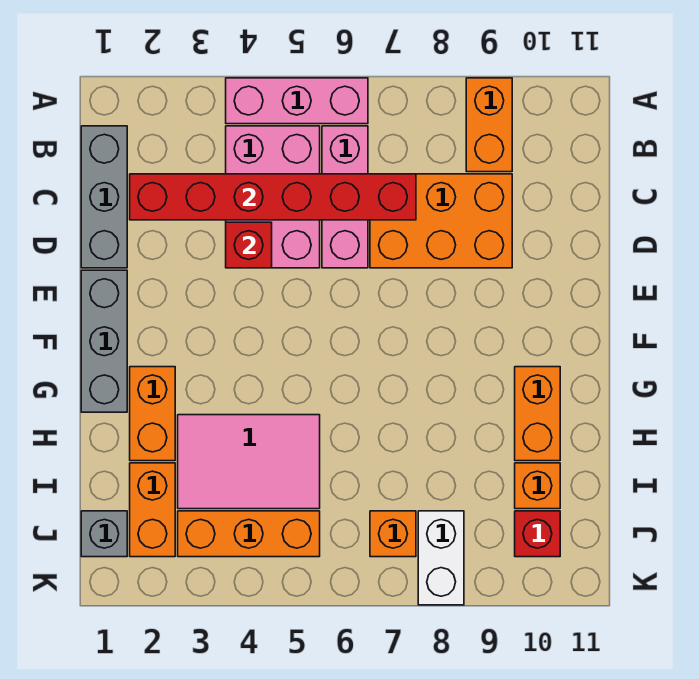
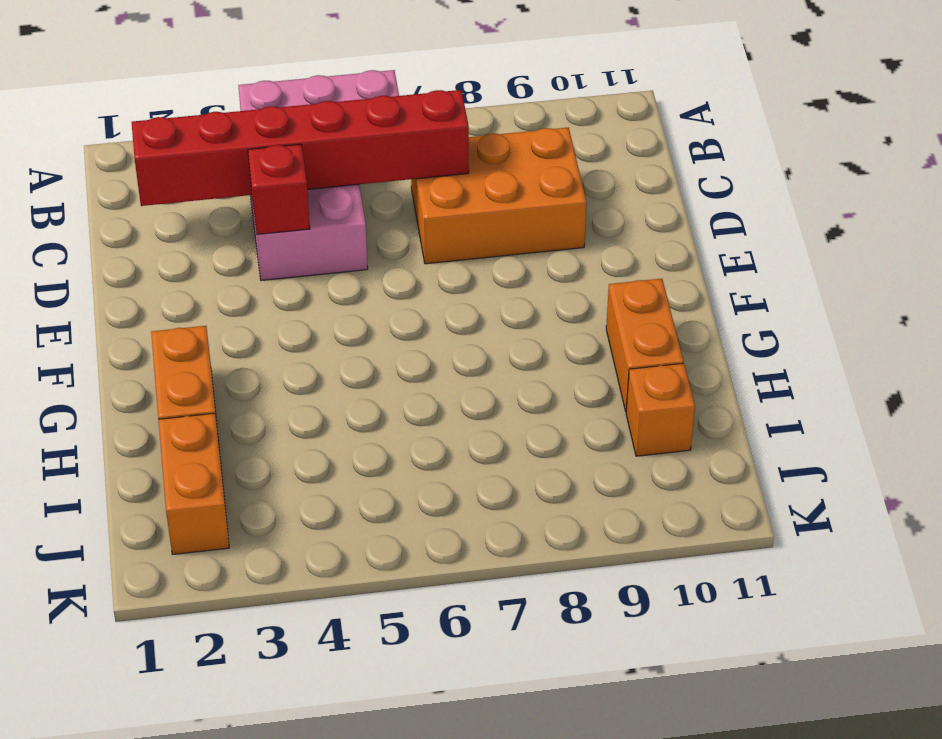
none -> orange 1x2 brick [466,78,512,172]
none -> grey 1x3 brick [81,126,127,268]
none -> pink 1x3 brick [322,126,368,268]

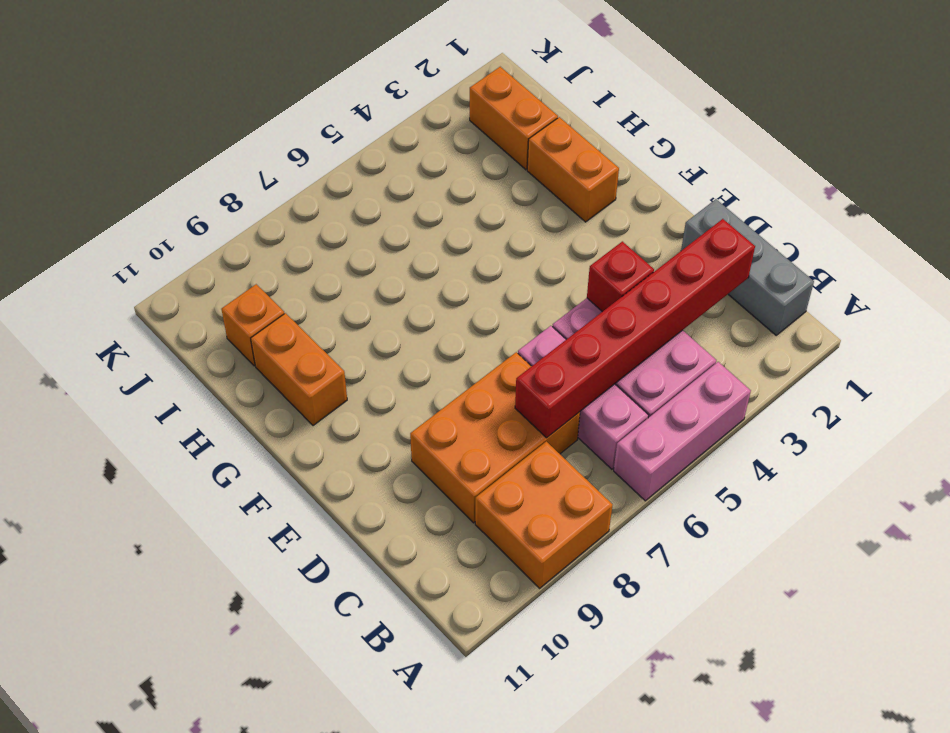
orange 2x2 brick [475,441,612,588] -> orange 1x2 brick [466,78,512,172]
none -> grey 1x3 brick [81,270,127,412]
none -> pink 2x3 tile [178,415,320,509]
none -> grey 1x1 brick [81,511,127,557]

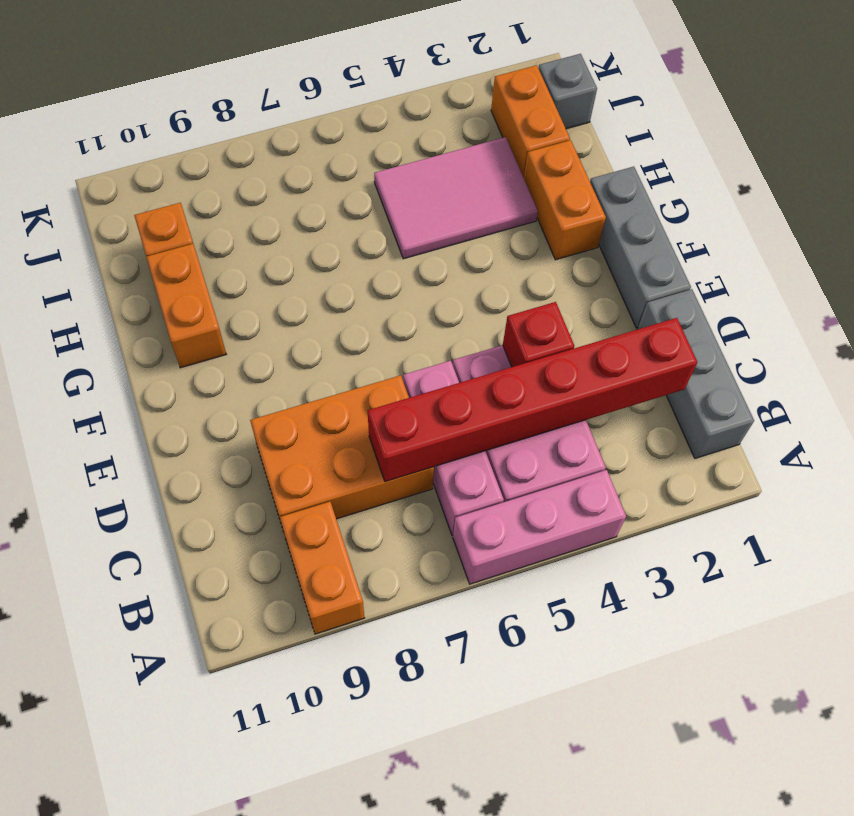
none -> orange 1x3 brick [178,511,320,557]
none -> orange 1x1 brick [370,511,416,557]
none -> white 1x2 brick [418,511,464,605]

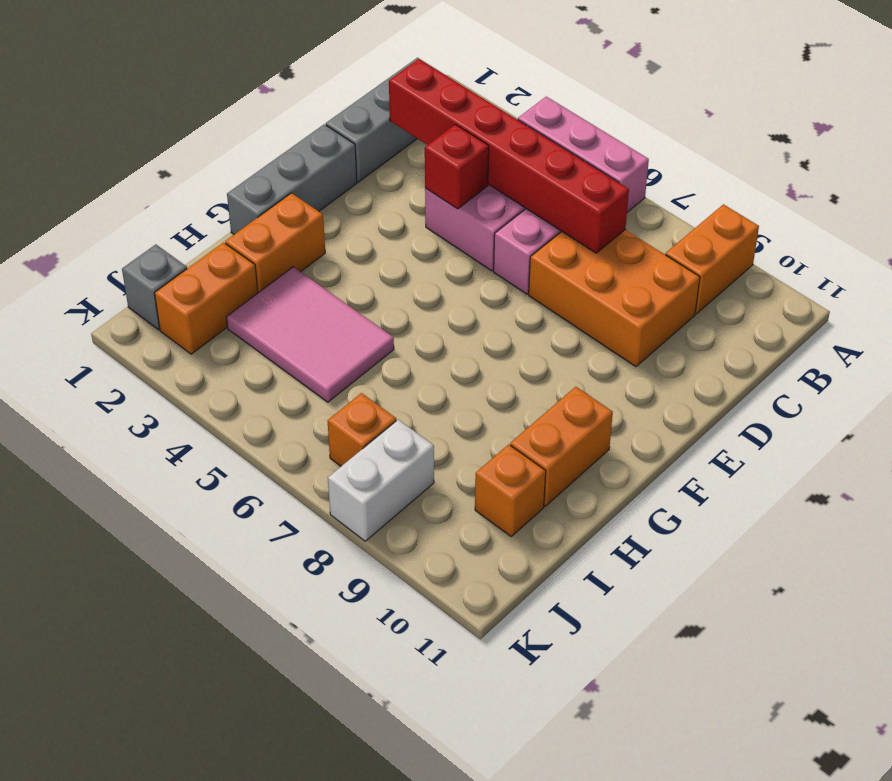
none -> orange 1x3 brick [178,511,320,557]
none -> red 1x1 brick [515,511,560,557]

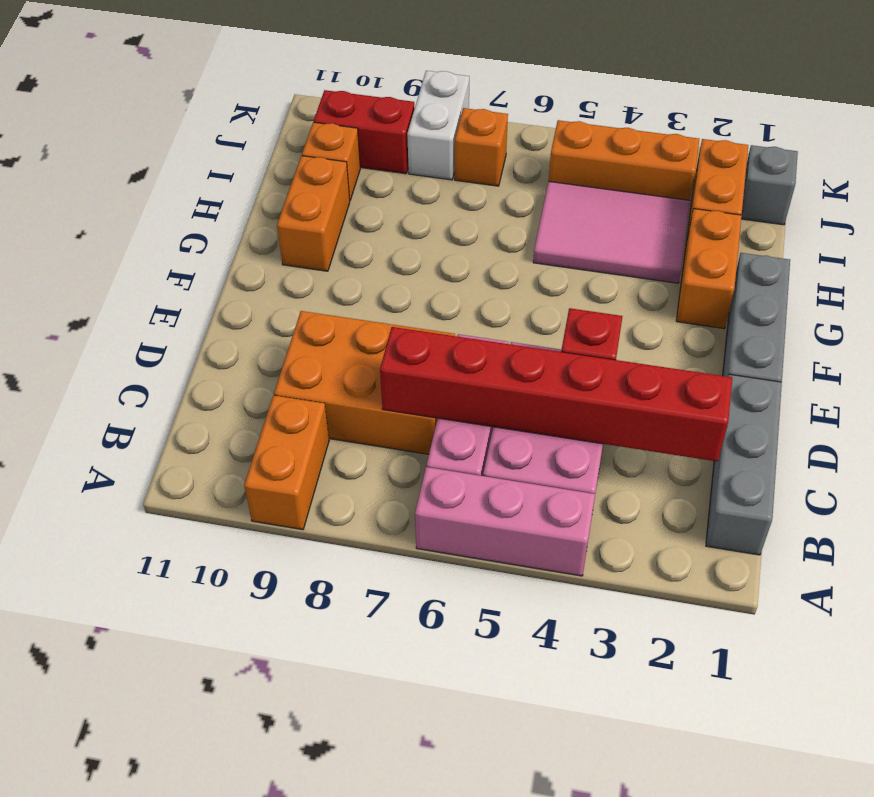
red 1x2 brick [314,90,415,174] -> red 1x1 brick [515,511,560,557]

